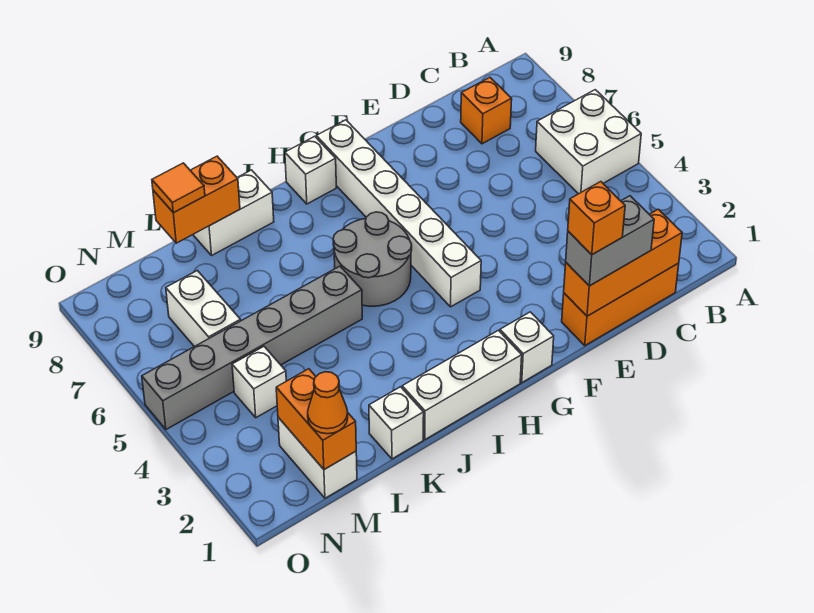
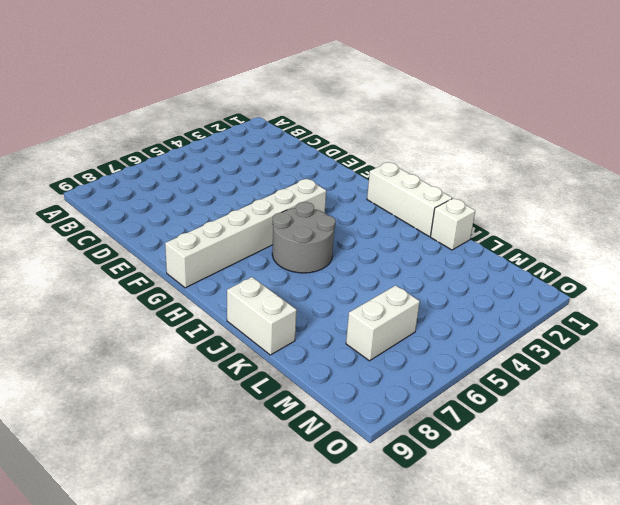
none -> white 2x2 brick [536,90,641,194]
none -> orange 1x3 brick [562,263,679,346]
none -> orange 1x1 brick [461,77,512,144]

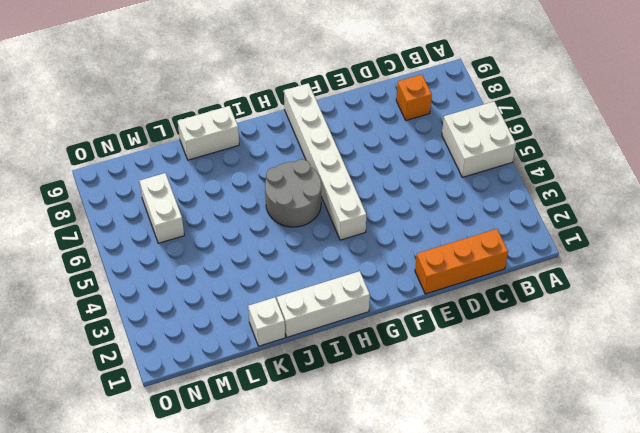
none -> white 1x1 brick [500,312,554,383]
none -> white 1x1 brick [285,136,336,204]
none -> grey 1x6 brick [142,266,362,429]

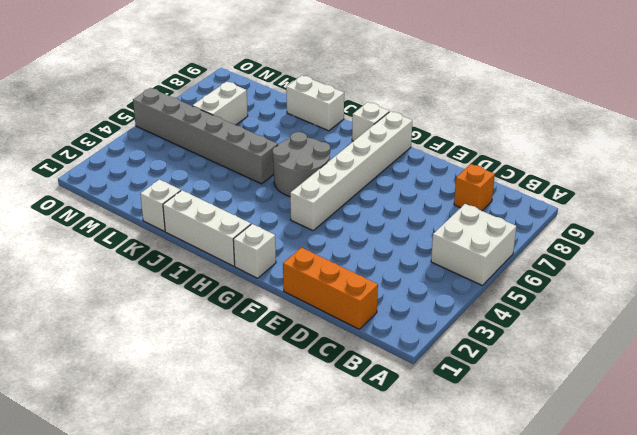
none -> white 1x2 brick [278,417,357,498]
none -> white 1x1 brick [232,347,286,418]
none -> orange 1x3 brick [564,209,682,316]

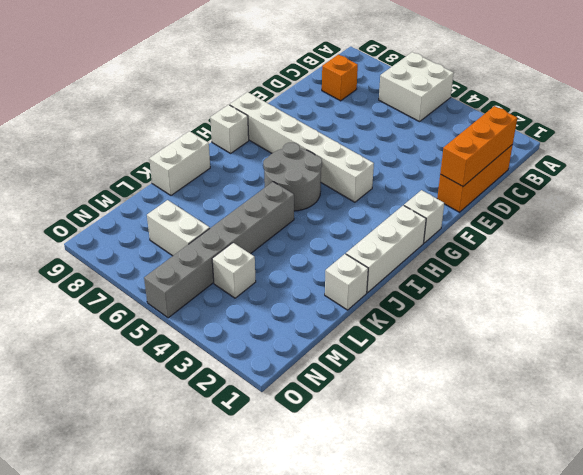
none -> white 1x2 brick [278,417,357,498]
none -> orange 1x2 brick [153,156,240,243]
none -> orange 1x2 brick [276,369,356,470]

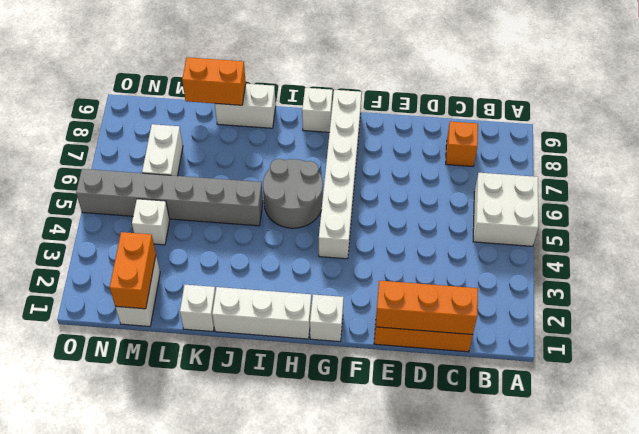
none -> grey 1x2 brick [566,196,654,286]
none -> orange 1x1 tile [152,163,205,213]
none -> orange 1x1 cone [308,372,348,434]

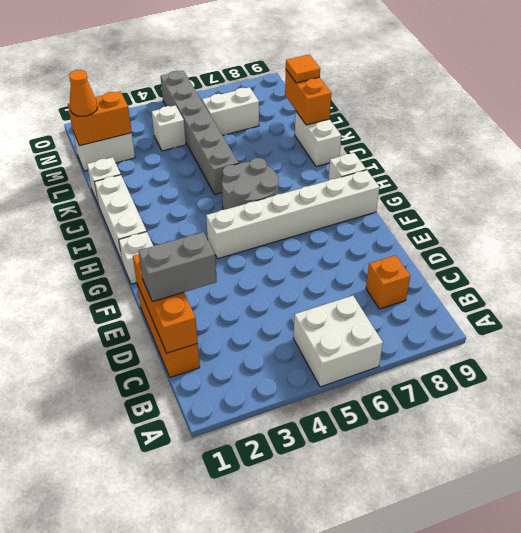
grey 1x2 brick [138,232,217,302] -> grey 1x2 brick turned to [566,196,654,286]
none -> orange 1x1 brick [568,182,625,255]

